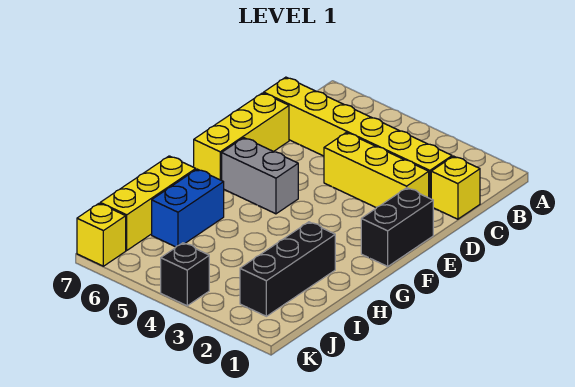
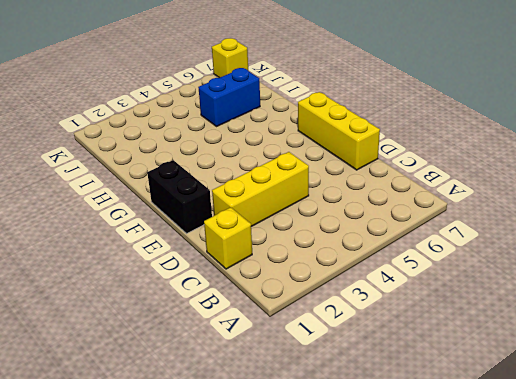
blue 1x2 brick [198,68,260,126] -> blue 1x2 brick turned to [152,169,224,247]
none -> yellow 1x6 brick [264,77,452,199]
none -> grey 1x2 brick [222,138,298,214]

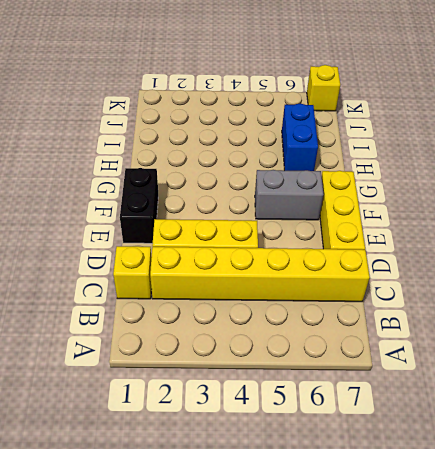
none -> black 1x3 brick [240,222,335,316]
none -> yellow 1x3 brick [100,156,196,250]

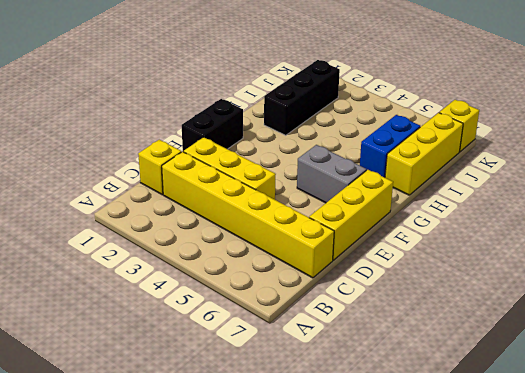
none -> black 1x1 brick [161,243,209,306]

